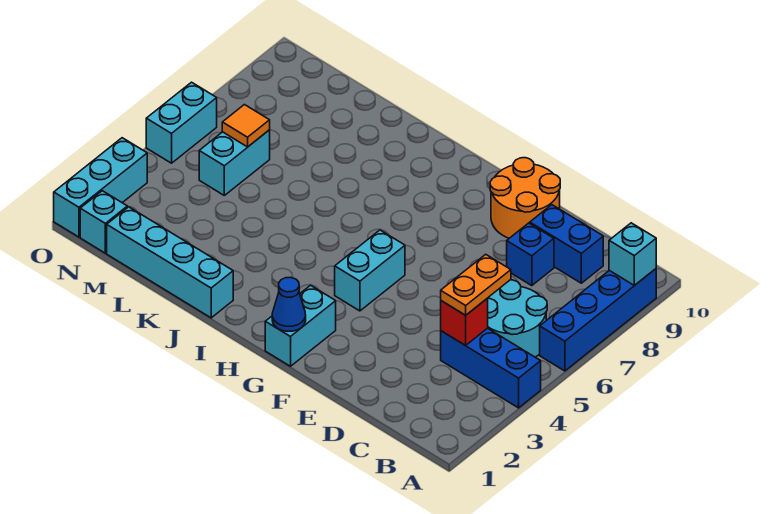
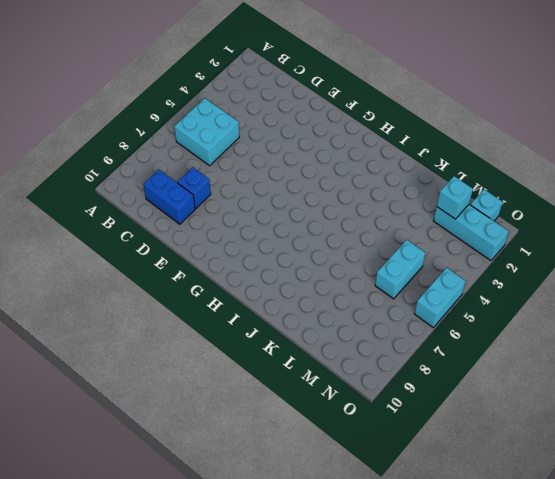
cyan 2x2 brick [174,98,239,166] -> cyan 2x2 round brick [488,280,547,357]
cyan 1x3 brick [434,205,509,261] -> cyan 1x3 brick turned to [54,138,147,237]
cyan 1x1 brick [437,176,473,219] -> cyan 1x1 brick moved to [609,223,656,285]
none -> blue 1x3 brick [441,328,541,408]
none -> blue 1x4 brick [540,269,656,371]
none -> orange 2x2 round brick [490,158,560,238]

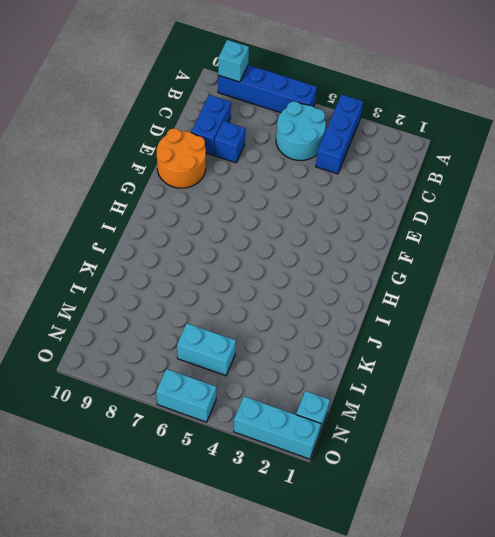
none -> cyan 1x2 brick [265,285,336,366]
none -> cyan 1x2 brick [335,230,405,311]
none -> cyan 1x4 brick [107,207,233,318]

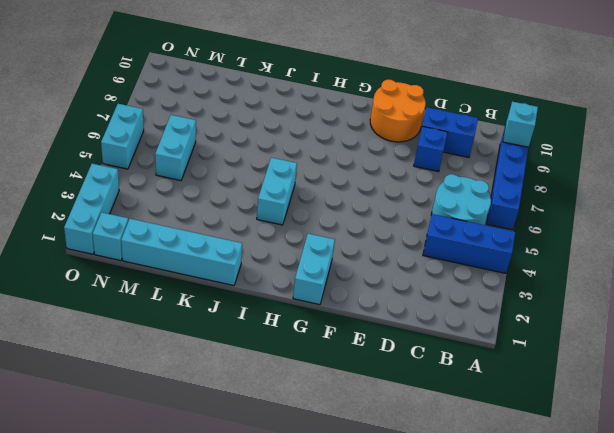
cyan 1x2 brick [257,158,297,225] -> cyan 1x2 brick moved to [335,230,405,311]
none -> red 1x1 brick [441,298,488,345]
none -> blue 1x1 cone [272,277,306,331]
none -> orange 1x1 tile [222,105,270,147]

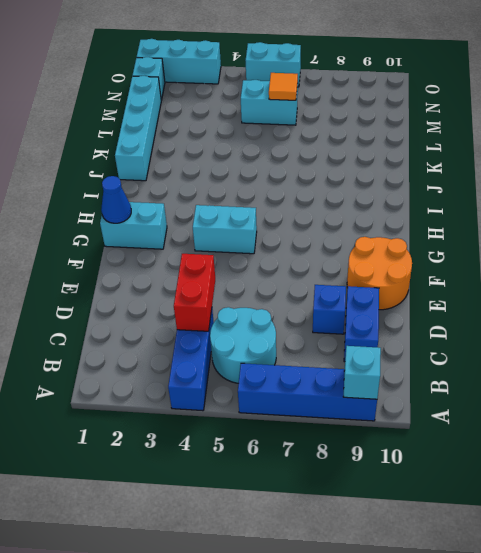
red 1x2 brick [174,254,215,331] -> red 1x1 brick [441,298,488,345]
none -> orange 1x2 plate [441,254,511,315]

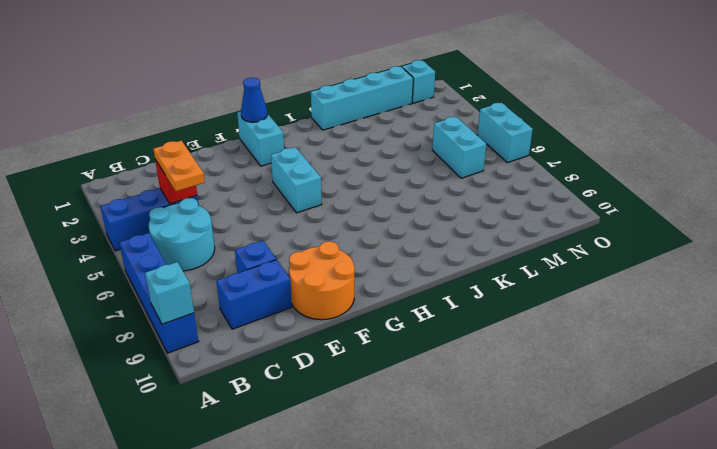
none -> cyan 1x3 brick [54,138,147,237]
none -> orange 1x1 tile [222,105,270,147]

